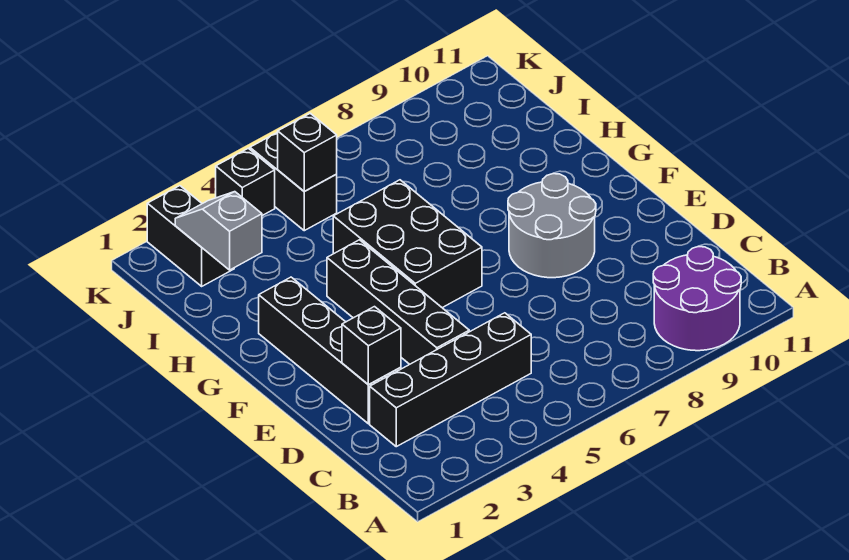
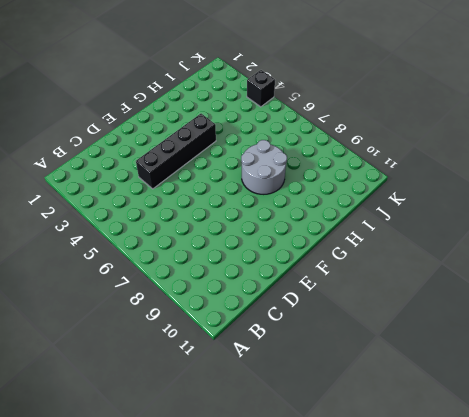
grey 2x2 round brick [241,140,287,194] -> grey 2x2 round brick moved to [508,174,596,278]
none -> purple 2x2 round brick [653,247,741,351]
none -> black 1x4 brick [370,313,531,447]
none -> black 1x4 brick [259,277,401,424]

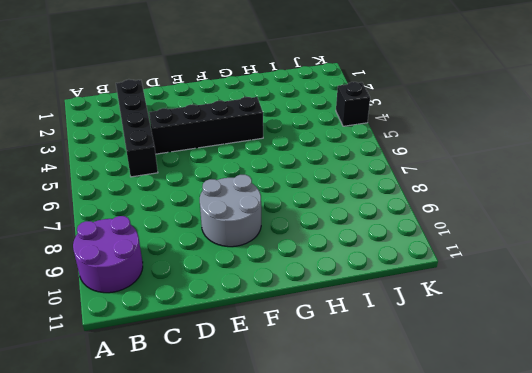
none -> black 1x4 brick [259,277,401,424]
none -> black 2x3 brick [333,180,482,308]
none -> black 1x2 brick [147,186,234,286]

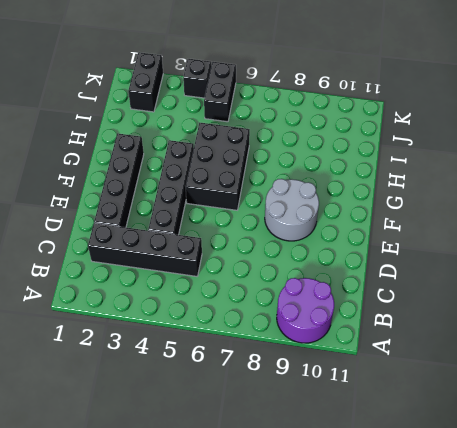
none -> black 1x1 brick [342,307,401,385]
none -> grey 1x2 slope [175,192,262,270]
none -> black 1x1 brick [278,113,337,191]

